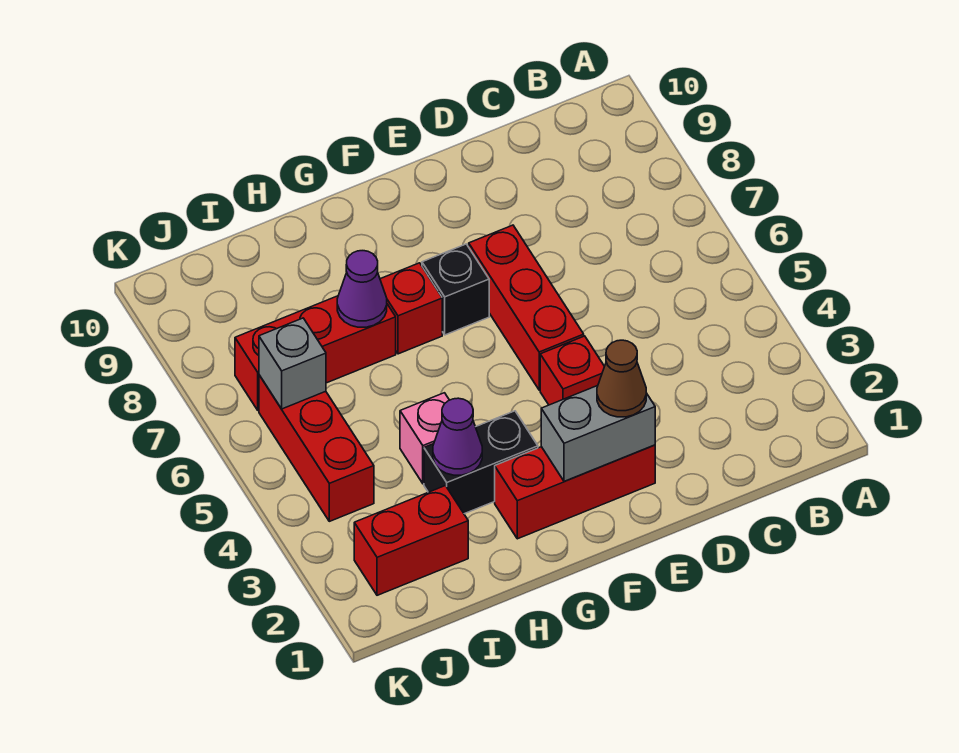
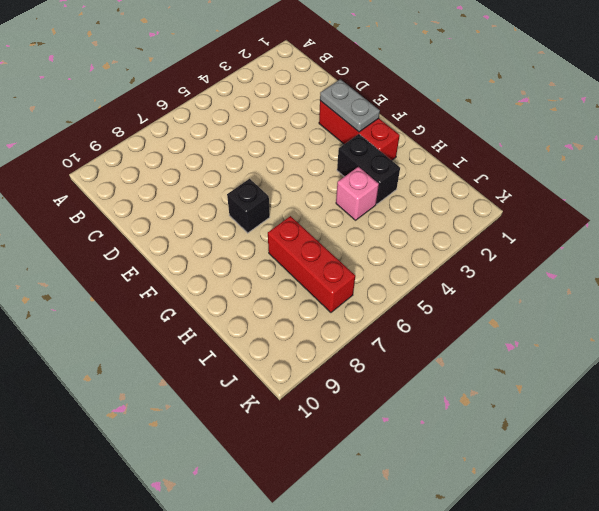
grey 1x2 plate [320,79,380,132] -> grey 1x2 brick [541,386,655,482]
none -> red 1x1 brick [540,336,605,405]
none -> red 1x3 brick [469,225,584,390]
none -> red 1x1 brick [380,263,442,354]

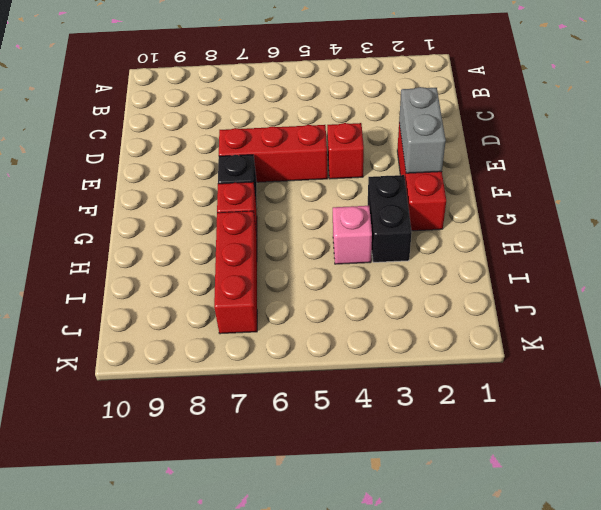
none -> red 1x2 brick [354,486,468,595]
none -> red 1x3 brick [259,375,374,521]
none -> purple 1x1 cone [433,398,482,475]

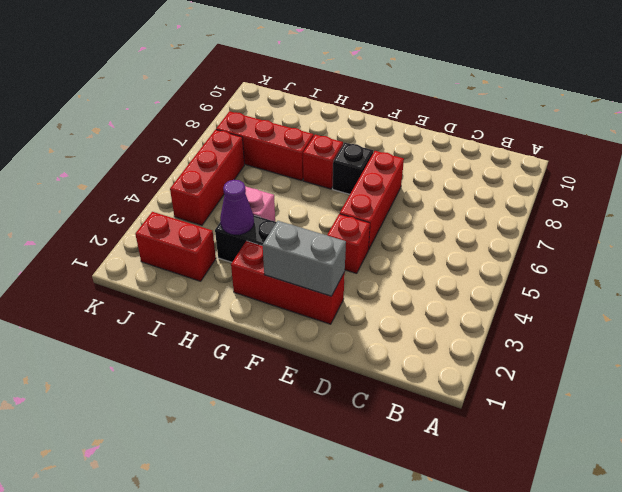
none -> purple 1x1 cone [337,251,387,327]
none -> grey 1x1 brick [259,318,326,409]
none -> brown 1x1 cone [597,340,646,417]

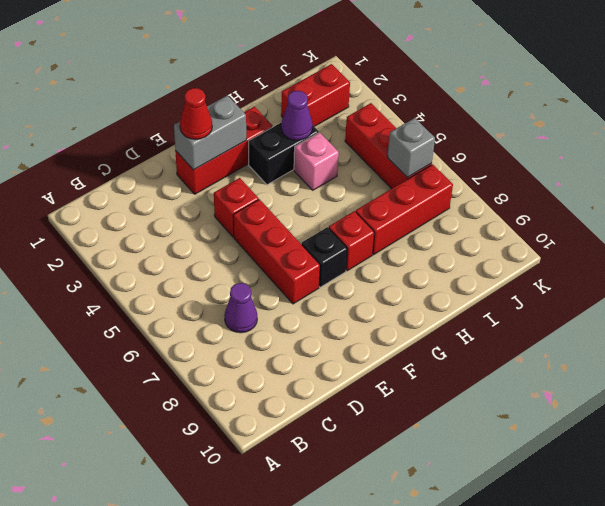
purple 1x1 cone [224,283,257,333] -> purple 1x1 cone moved to [337,251,387,327]
red 1x1 cone [180,88,212,139] -> brown 1x1 cone [597,340,646,417]

